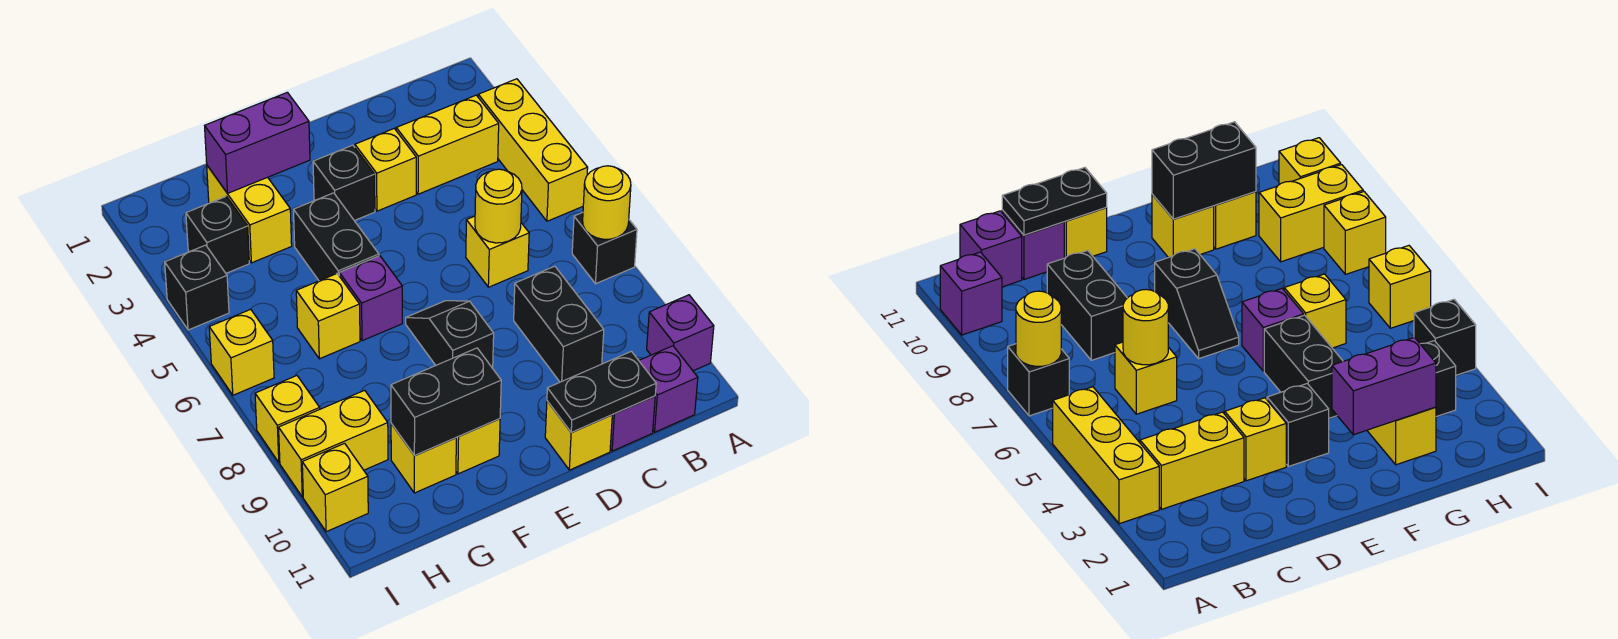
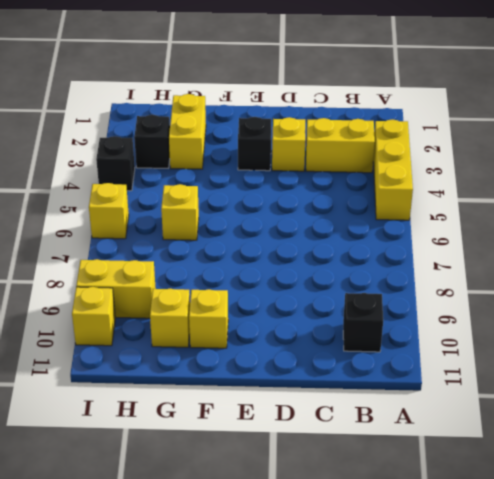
black 1x1 brick [343,293,383,352] -> black 1x1 brick moved to [572,213,637,284]
none -> purple 1x1 brick [647,295,714,371]
none -> purple 1x1 brick [639,346,698,432]
none -> yellow 1x1 brick [466,216,529,287]

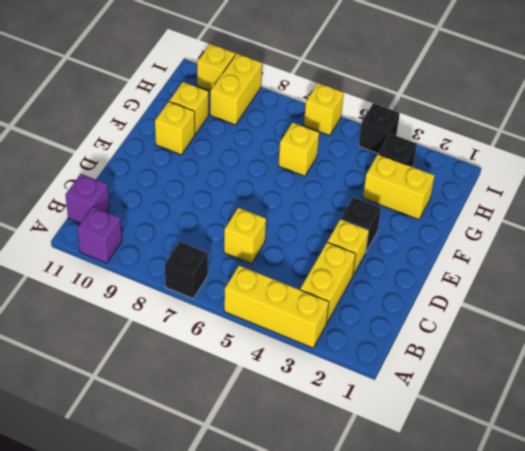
none -> black 1x2 brick [514,266,604,382]
none -> purple 1x1 brick [610,396,655,451]
none -> yellow 1x1 brick [545,401,612,470]

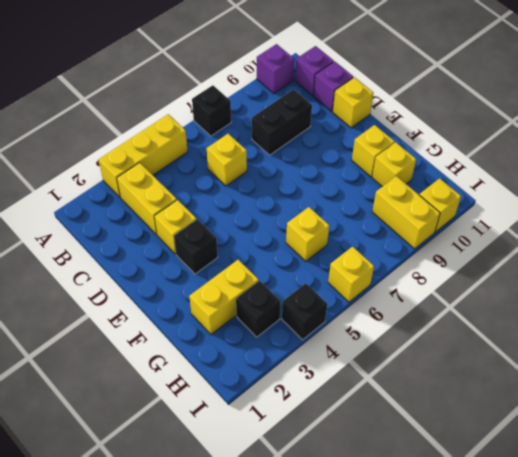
none -> black 1x2 slope [406,301,494,368]
none -> black 1x2 brick [294,193,379,281]
none -> purple 1x1 brick [339,256,402,341]

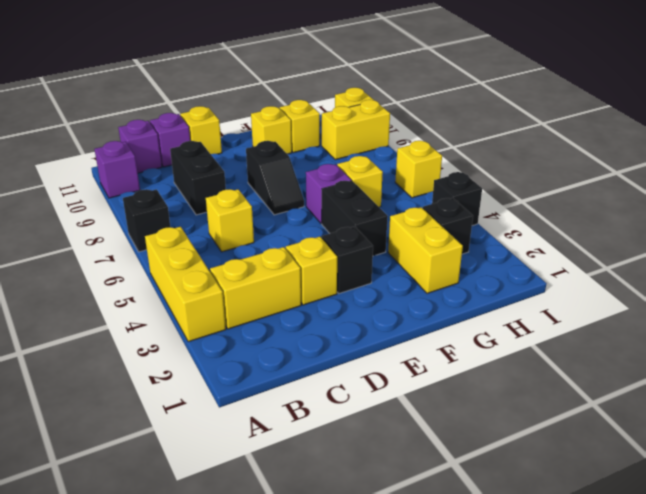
none -> yellow 1x1 brick [255,376,320,462]
none -> yellow 1x1 round brick [583,166,631,239]
none -> yellow 1x1 round brick [475,169,522,243]

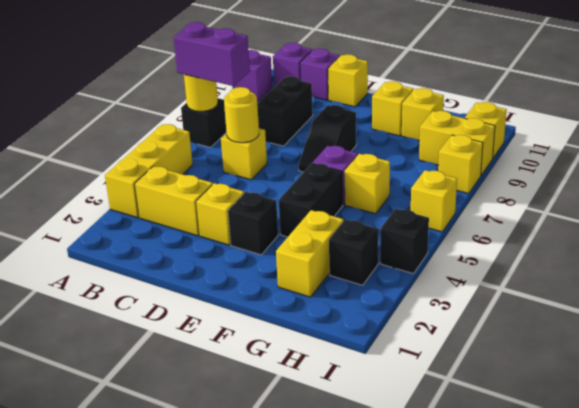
purple 1x2 brick [173,22,250,86] -> purple 1x2 brick moved to [205,92,310,193]
none -> black 1x2 plate [547,351,656,432]
none -> black 1x2 brick [391,348,501,455]

